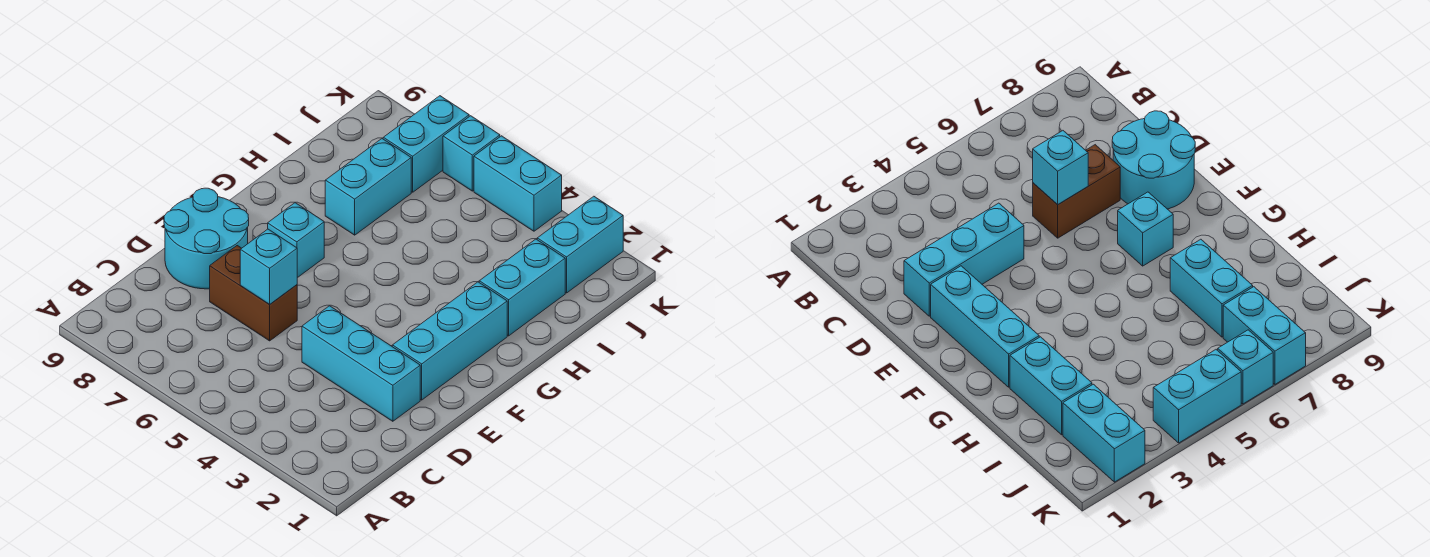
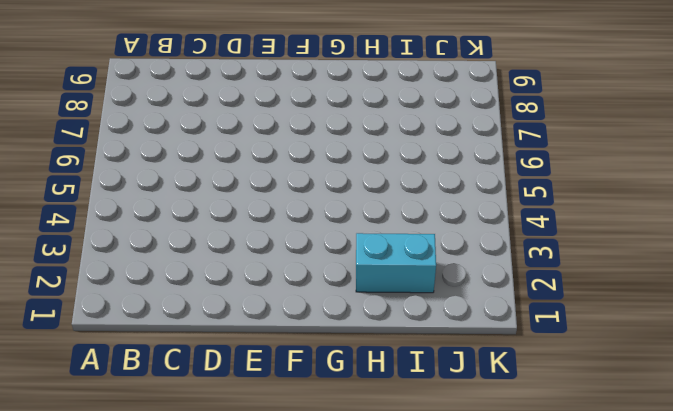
none -> cyan 1x3 brick [302,306,420,421]
none -> brown 1x2 brick [210,246,297,341]
none -> cyan 2x2 round brick [164,188,249,289]

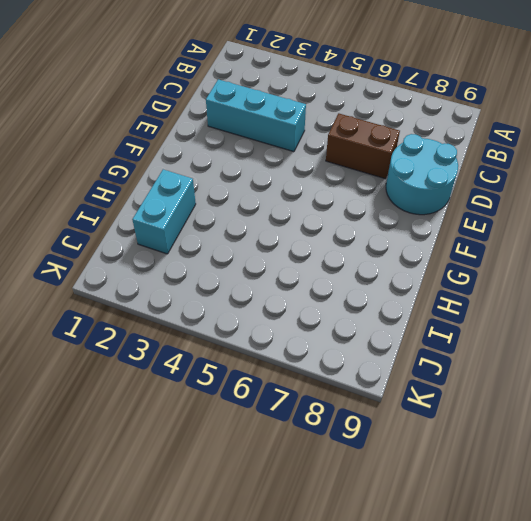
none -> cyan 1x3 brick [392,282,507,400]
none -> cyan 1x1 brick [268,203,324,278]
none -> cyan 1x2 brick [325,139,411,235]

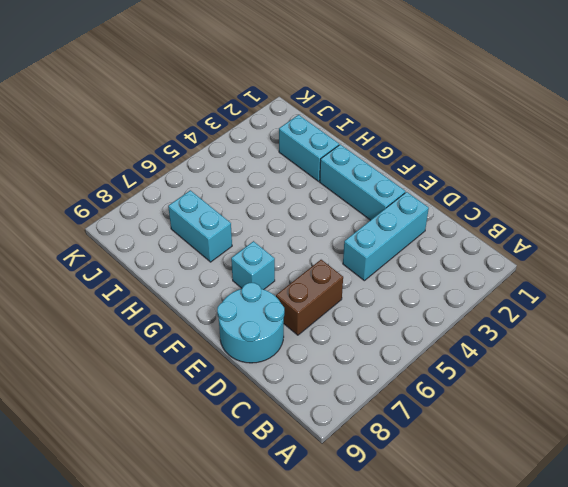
none -> cyan 1x2 brick [537,196,623,293]
none -> cyan 1x2 brick [383,96,469,192]
none -> cyan 1x2 brick [474,136,562,231]

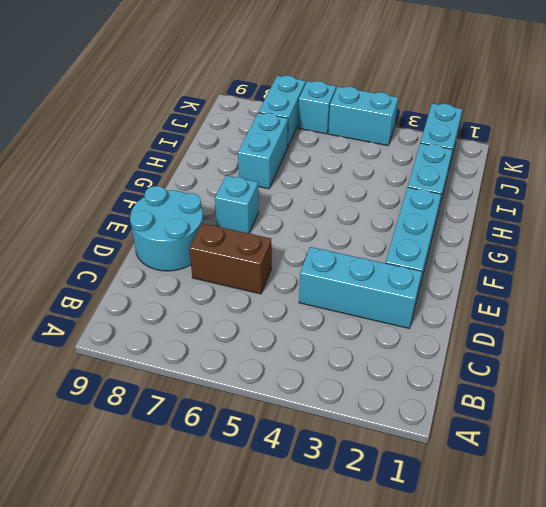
none -> cyan 1x1 brick [240,229,297,304]

